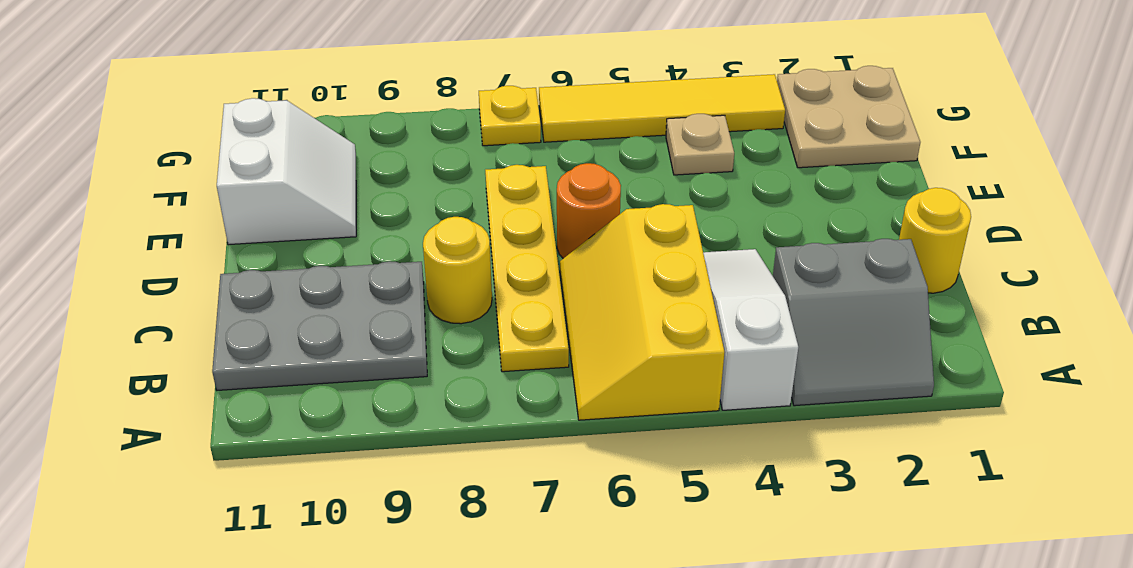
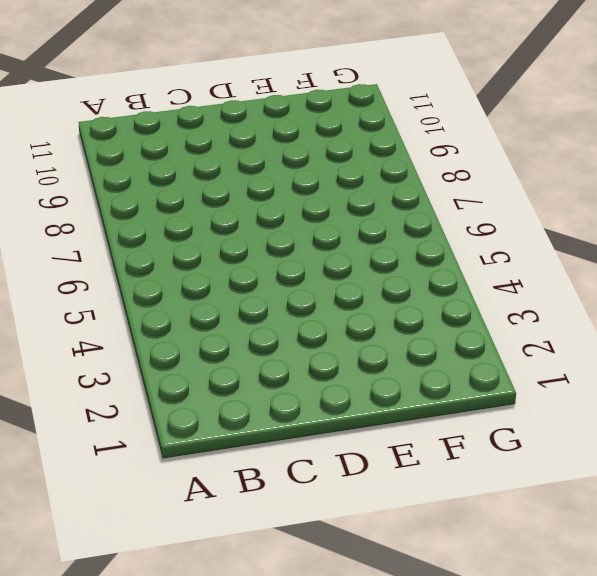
none -> grey 2x2 slope [773,239,934,406]
none -> white 1x3 slope [703,249,798,410]
none -> yellow 2x3 slope [560,204,725,420]

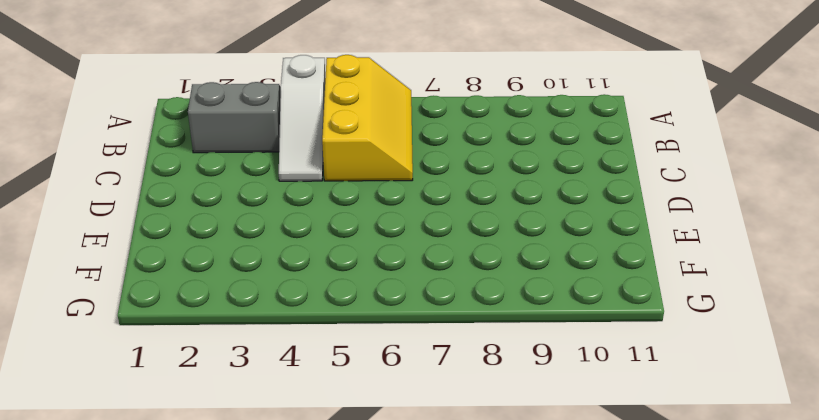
none -> yellow 1x4 plate [485,165,569,372]
none -> grey 2x3 plate [212,261,427,390]
none -> yellow 1x1 round brick [899,188,971,293]

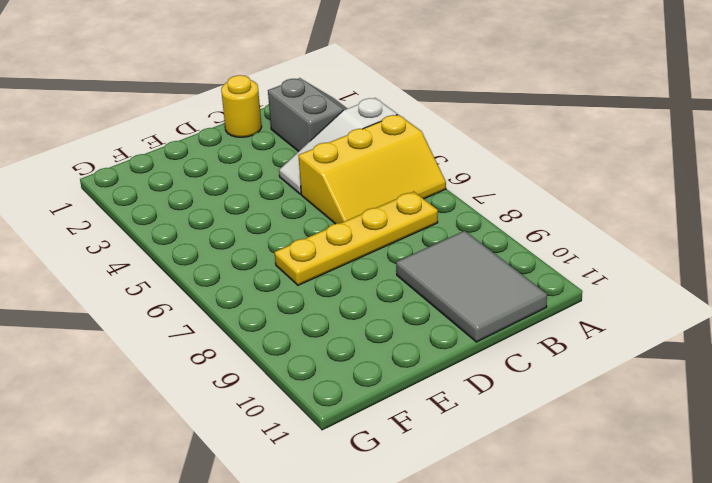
grey 2x3 tile [396,231,547,342] -> grey 2x3 plate [212,261,427,390]
none -> yellow 1x1 round brick [423,217,492,324]
none -> orange 1x1 round brick [557,163,621,258]
none -> white 2x2 slope [217,98,356,245]

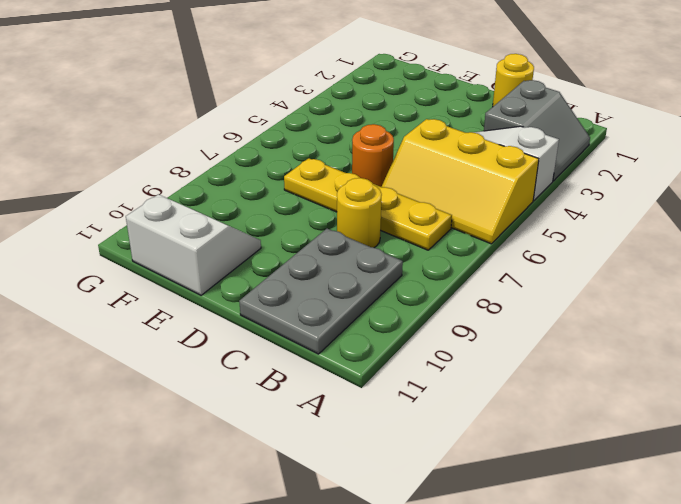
none -> tan 2x2 plate [777,66,920,168]
none -> tan 1x1 plate [666,114,734,175]
none -> yellow 1x4 tile [539,74,785,142]

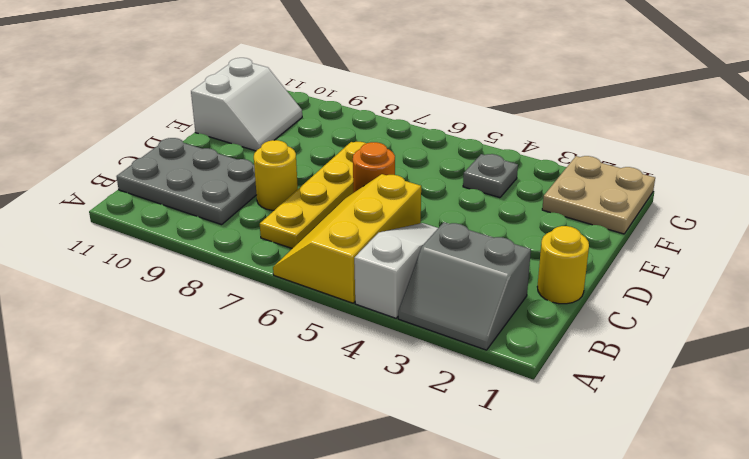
grey 1x1 plate [463,154,518,198] -> tan 1x1 plate [666,114,734,175]
none -> yellow 1x4 tile [539,74,785,142]
none -> yellow 1x1 plate [479,86,541,146]

